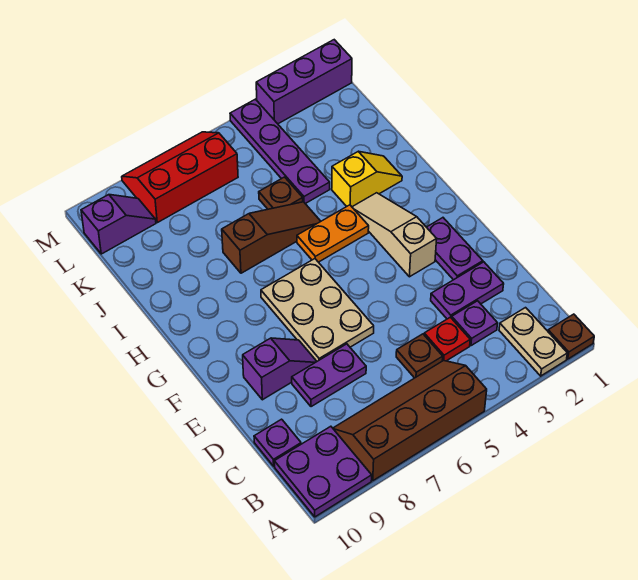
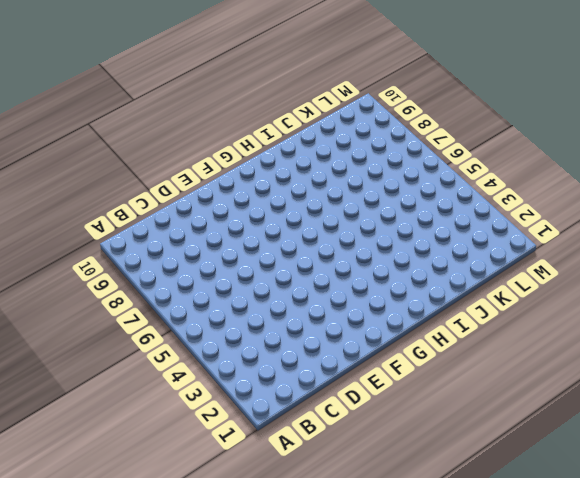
none -> brown 1x1 plate [548,314,594,359]
none -> tan 1x2 plate [499,308,567,376]
none -> brown 2x4 slope [333,361,487,481]

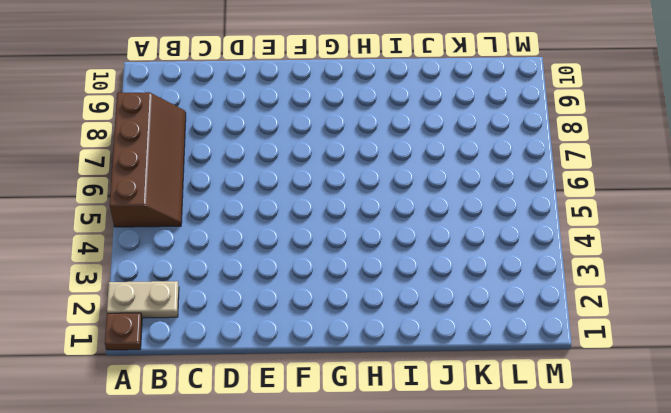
none -> purple 2x2 plate [274,426,372,517]
none -> purple 1x1 plate [452,301,498,346]
none -> red 1x1 plate [424,317,470,361]

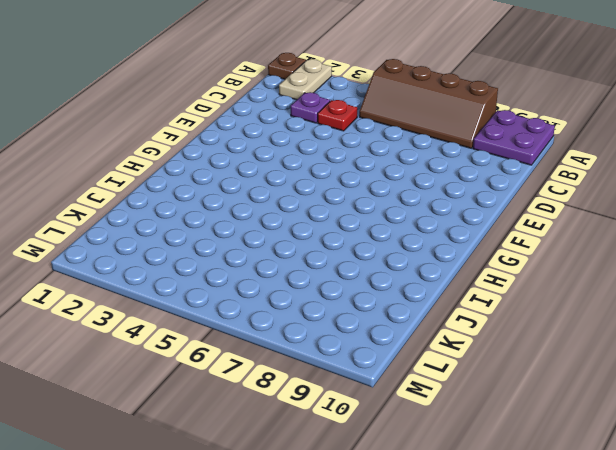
none -> brown 1x1 plate [396,334,443,378]
none -> purple 1x1 plate [254,419,301,466]
none -> purple 1x2 plate [431,262,504,319]

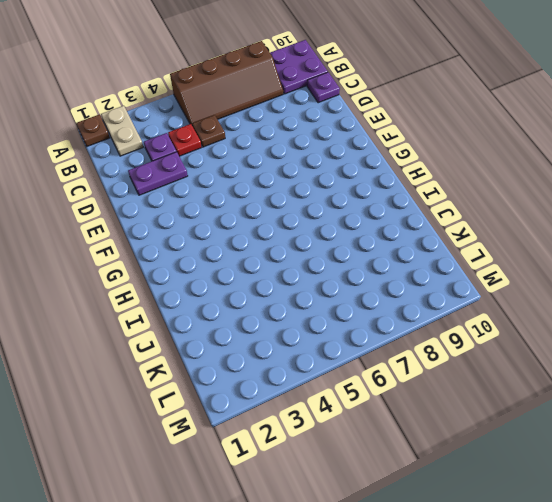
none -> purple 1x2 plate [292,344,366,407]
none -> purple 1x2 plate [427,218,483,280]
none -> tan 2x3 plate [261,259,374,361]

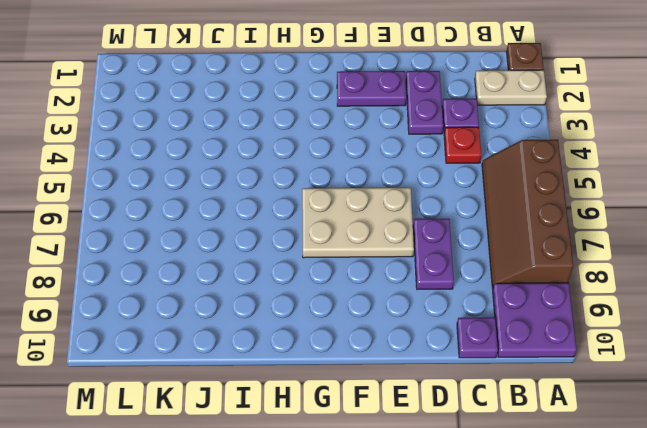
none -> brown 1x1 plate [396,334,443,378]
none -> purple 1x2 slope [243,338,317,400]
none -> tan 1x3 slope [352,193,437,277]

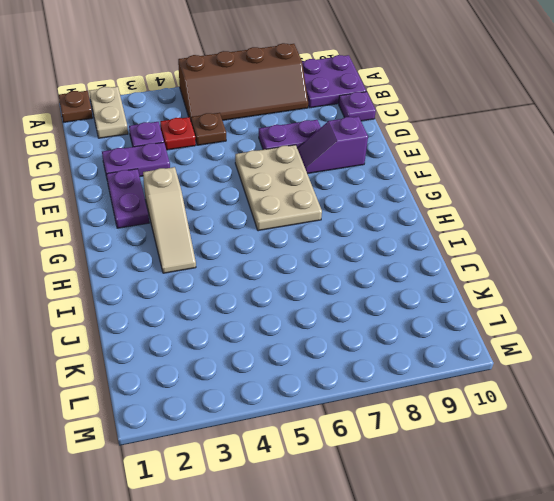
none -> orange 1x2 plate [297,205,369,262]
none -> yellow 1x2 slope [332,151,402,207]
none -> brown 1x3 slope [222,202,321,273]

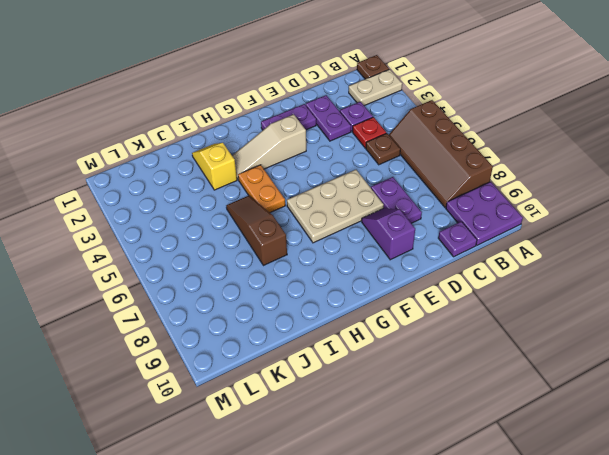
none -> purple 1x4 plate [230,99,330,204]
none -> brown 1x1 plate [259,177,303,209]
none -> red 2x3 slope [122,132,238,223]

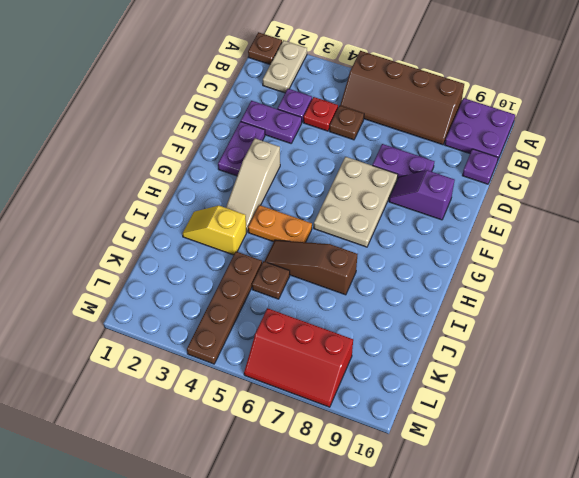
brown 1x4 plate [187,252,262,364] -> purple 1x4 plate [230,99,330,204]
none -> purple 1x2 slope [81,195,156,254]
none -> purple 1x3 brick [256,40,352,124]

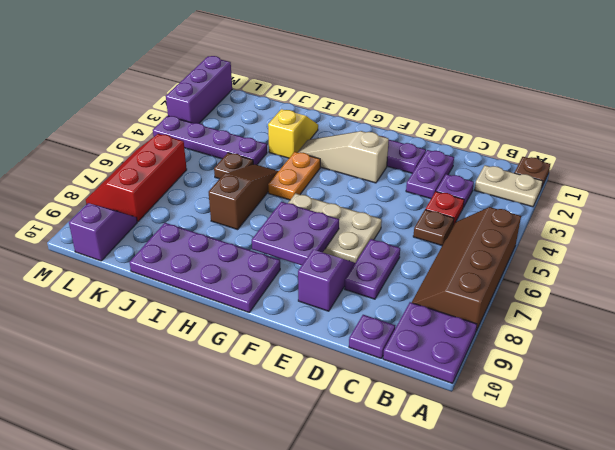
purple 2x2 plate [252,202,339,265] -> none
purple 2x4 plate [130,223,280,312] -> none

